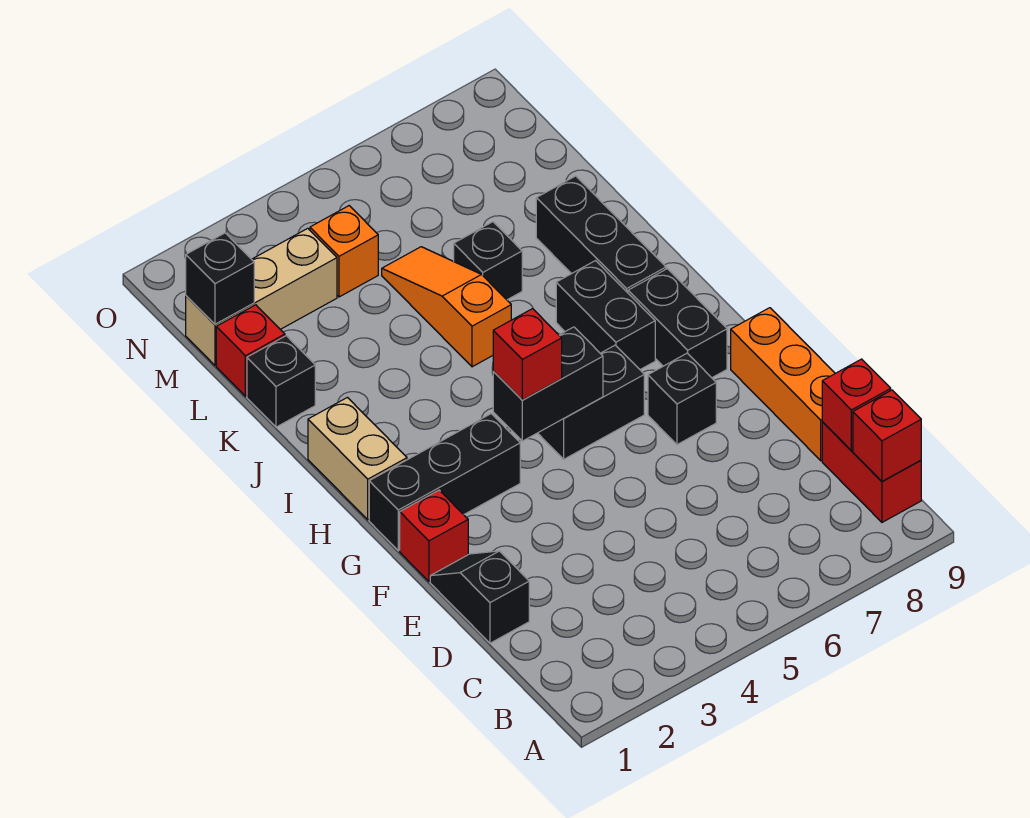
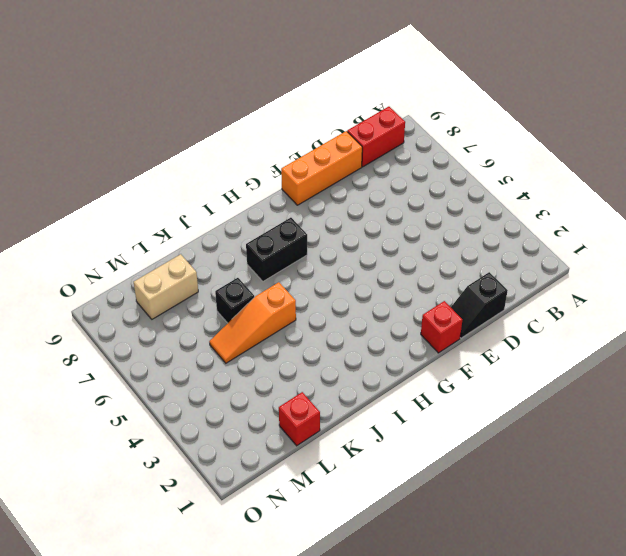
tan 1x2 brick [134,254,198,319] -> tan 1x2 brick moved to [308,397,407,520]
none -> black 1x1 brick [648,353,716,445]
none -> black 1x3 brick [369,414,520,551]
none -> black 1x2 brick [538,345,644,459]

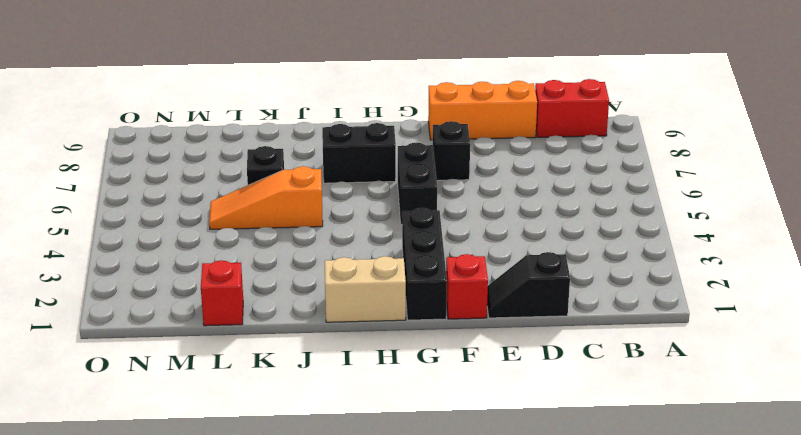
none -> black 1x2 brick [628,269,727,378]
none -> black 1x3 brick [536,176,666,293]
none -> black 1x1 brick [247,336,315,427]

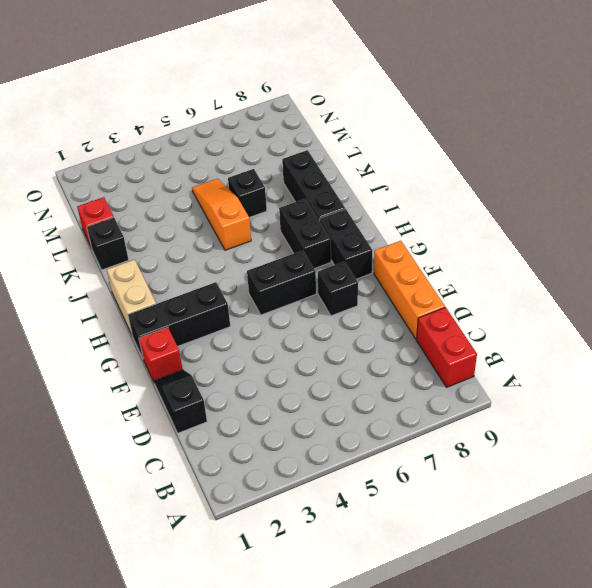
none -> tan 1x3 brick [186,228,337,365]
none -> orange 1x1 brick [310,206,378,297]
none -> red 1x1 brick [853,390,921,481]

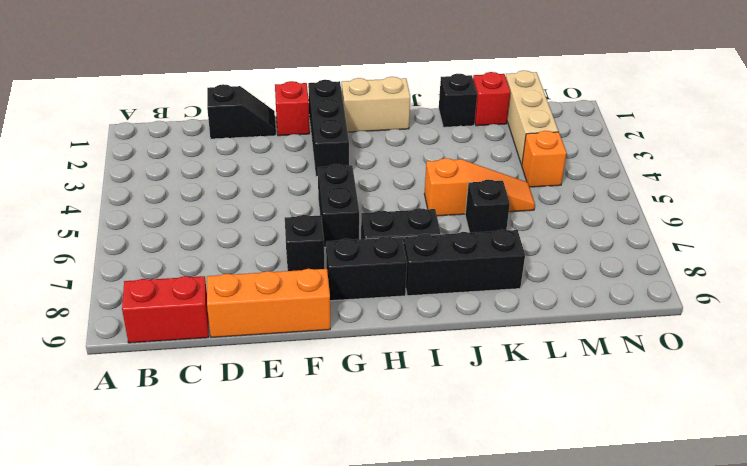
none -> red 1x1 brick [853,390,921,481]
none -> red 1x1 brick [822,359,891,451]
none -> black 1x2 brick [493,327,603,441]

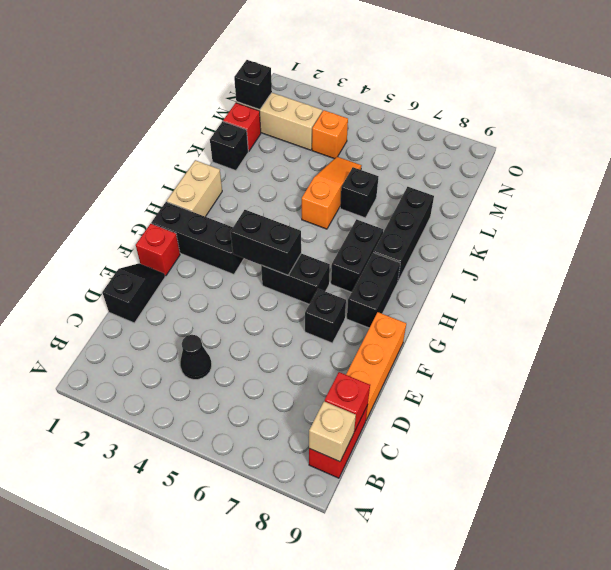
tan 1x1 brick [309,401,356,462] -> red 1x1 brick [853,390,921,481]
black 1x1 cone [180,335,212,380] -> none
none -> red 1x1 brick [493,309,562,400]

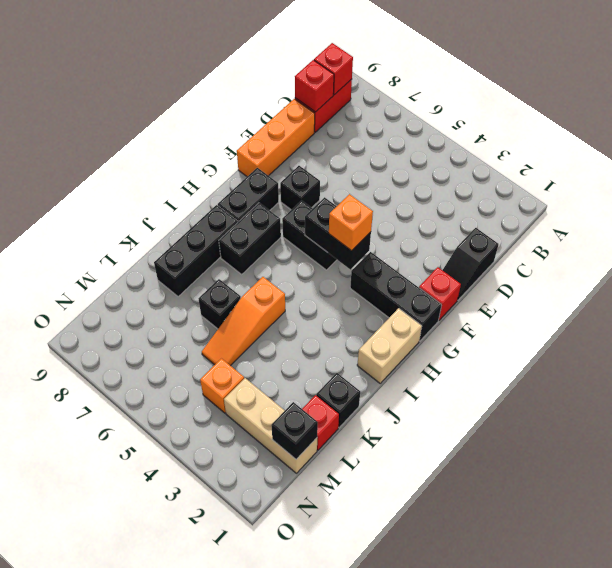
orange 1x1 brick [329,194,373,251] -> red 1x1 brick [493,309,562,400]

